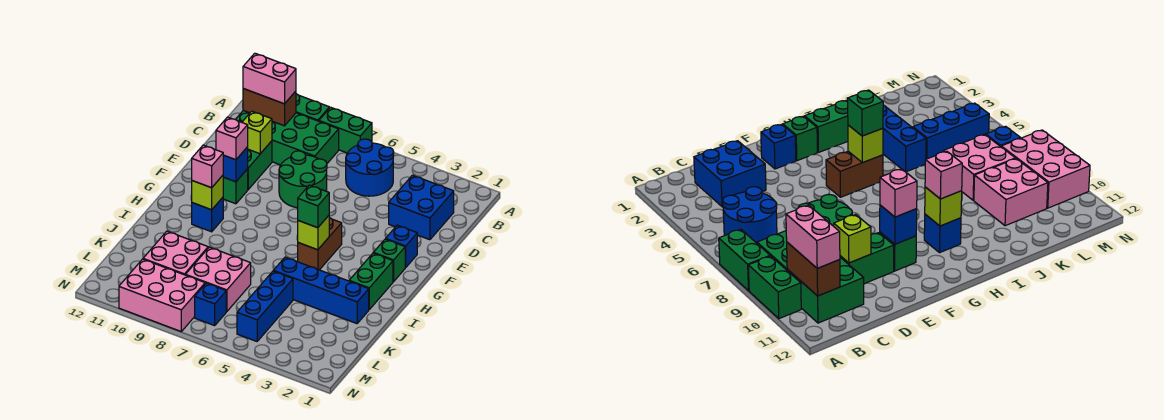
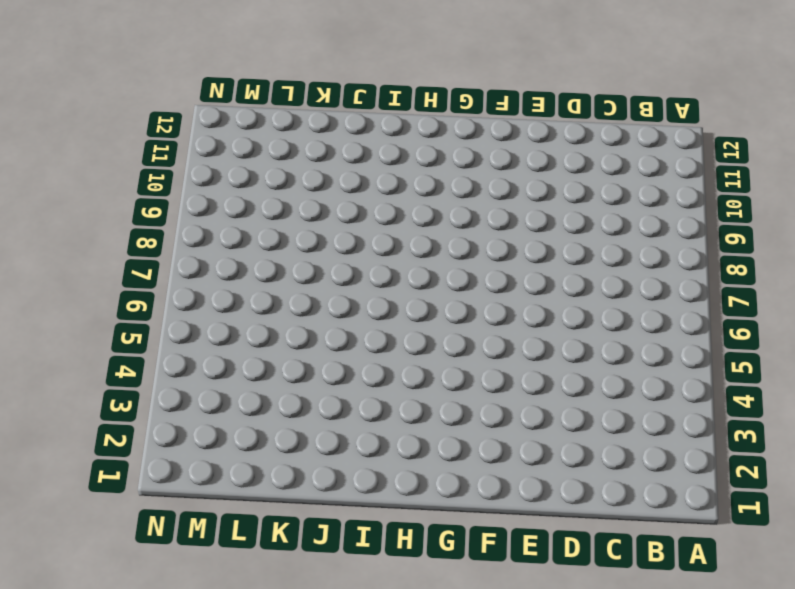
none -> green 1x2 brick [319,107,372,153]
none -> green 1x2 brick [296,94,329,121]
none -> blue 2x2 round brick [346,139,394,196]

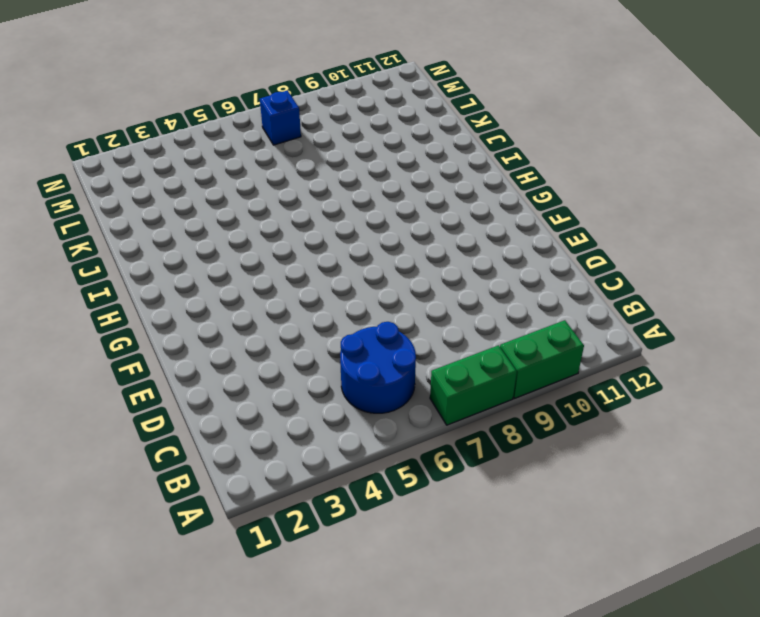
none -> green 2x4 brick [236,110,339,165]
none -> blue 2x2 brick [389,175,454,240]
none -> green 2x2 round brick [279,151,327,208]

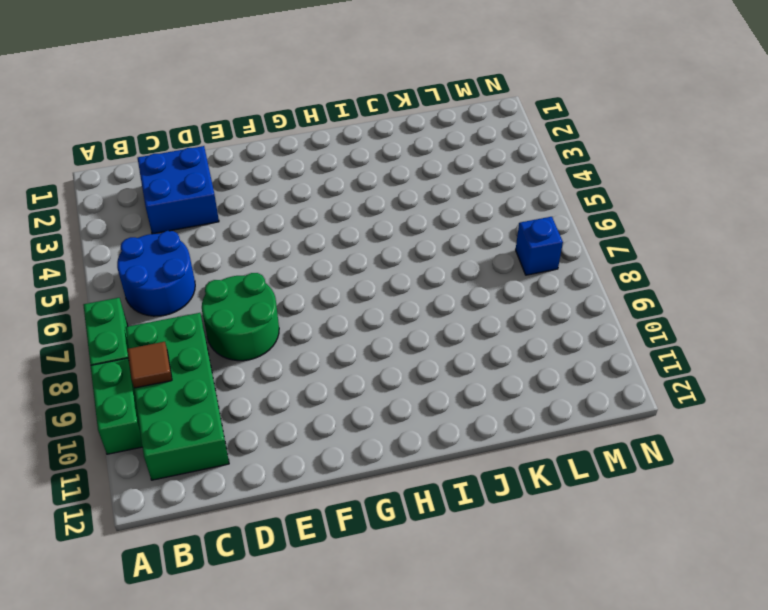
brown 1x1 tile [127,342,172,388] -> none
none -> green 1x2 brick [248,141,272,190]
none -> blue 1x1 brick [386,225,417,267]
none -> green 1x1 brick [223,169,248,204]

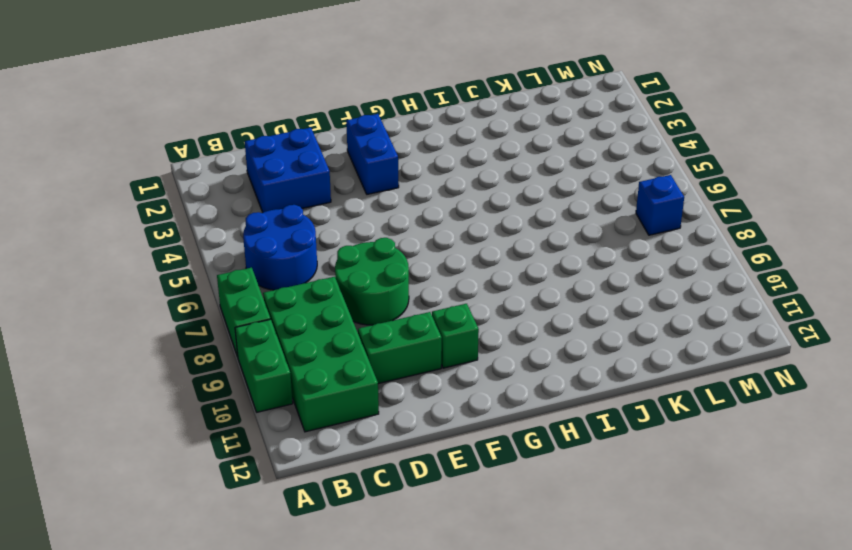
blue 1x2 brick [346,114,399,194] -> blue 1x1 brick [386,225,417,267]
none -> green 1x1 brick [374,239,406,282]
none -> brown 1x2 brick [298,218,342,270]
none -> green 1x2 brick [349,253,393,309]

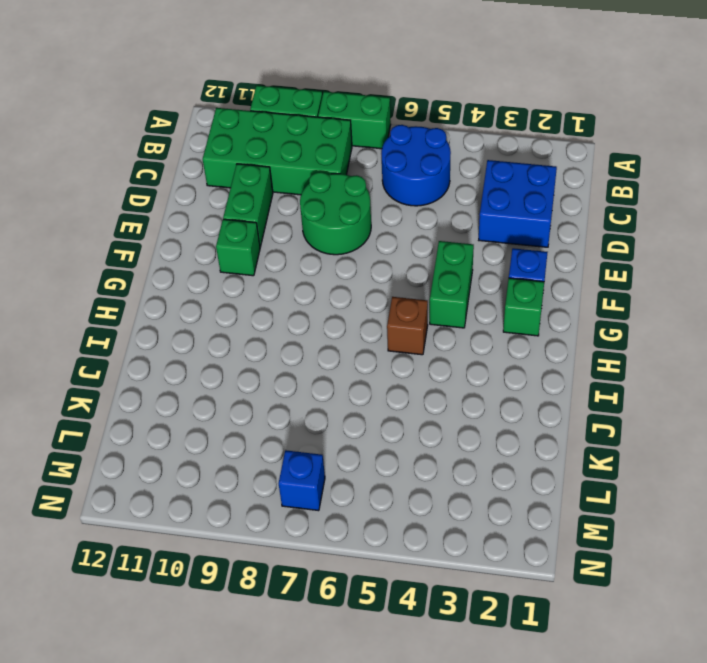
green 1x2 brick [430,241,474,328] -> green 1x2 brick moved to [349,253,393,309]
brown 1x1 brick [387,297,428,355] -> brown 1x2 brick [298,218,342,270]
none -> blue 1x1 brick [192,198,223,232]
none -> blue 1x4 brick [274,257,369,324]
none -> blue 1x3 brick [237,271,293,341]

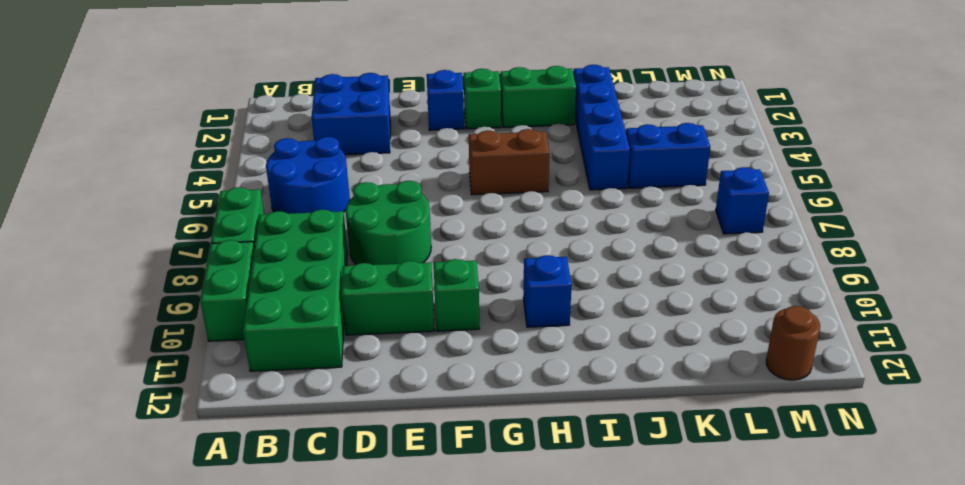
blue 1x2 brick [626,123,710,188] -> blue 1x3 brick [237,271,293,341]
brown 1x1 round brick [766,306,820,380] -> none
none -> pink 2x2 brick [186,247,251,312]
none -> pink 2x2 brick [143,231,208,275]
none -> pink 2x3 brick [119,259,205,331]

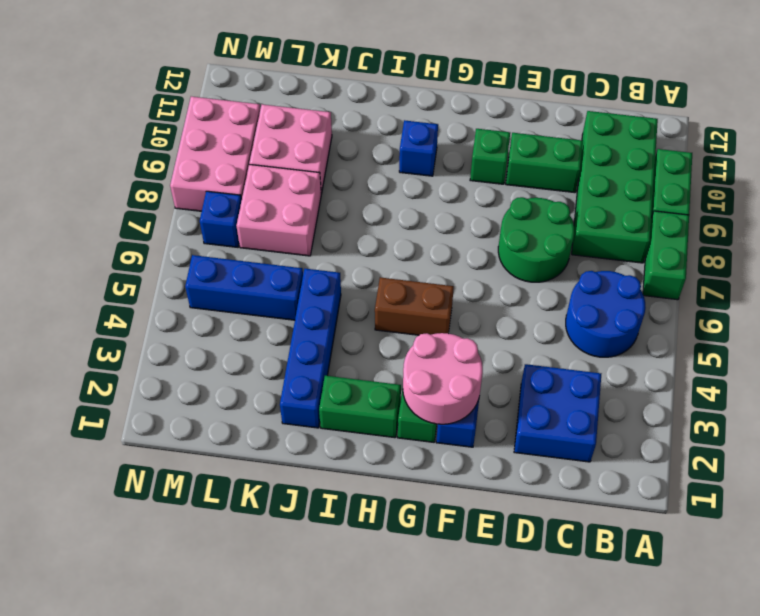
pink 2x2 round brick [403,333,483,424] -> none
none -> brown 1x2 brick [243,89,296,126]
none -> lime 1x1 brick [242,111,272,154]
none -> blue 1x1 brick [223,147,248,182]

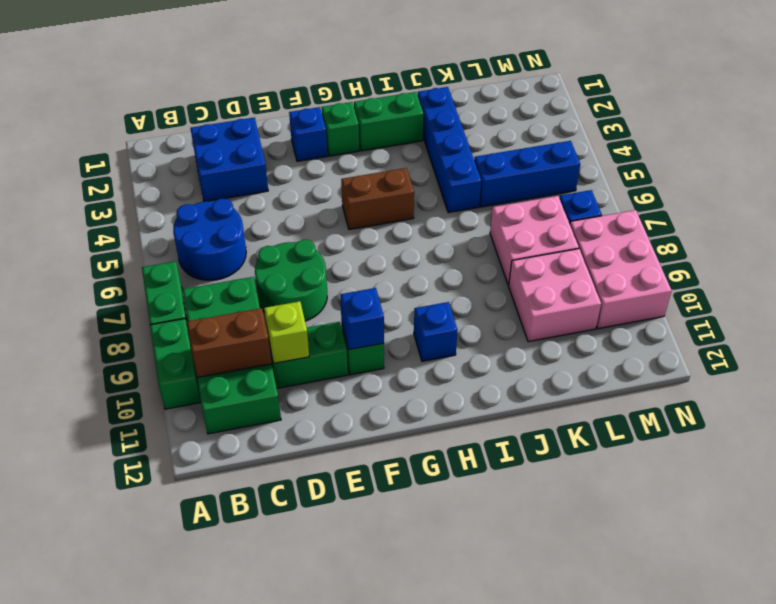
brown 1x2 brick [187,308,272,377] -> brown 1x2 brick turned to [243,89,296,126]
none -> lime 1x1 brick [298,216,329,250]
none -> lime 1x1 brick [192,175,223,210]
none -> pink 1x2 brick [243,53,296,104]

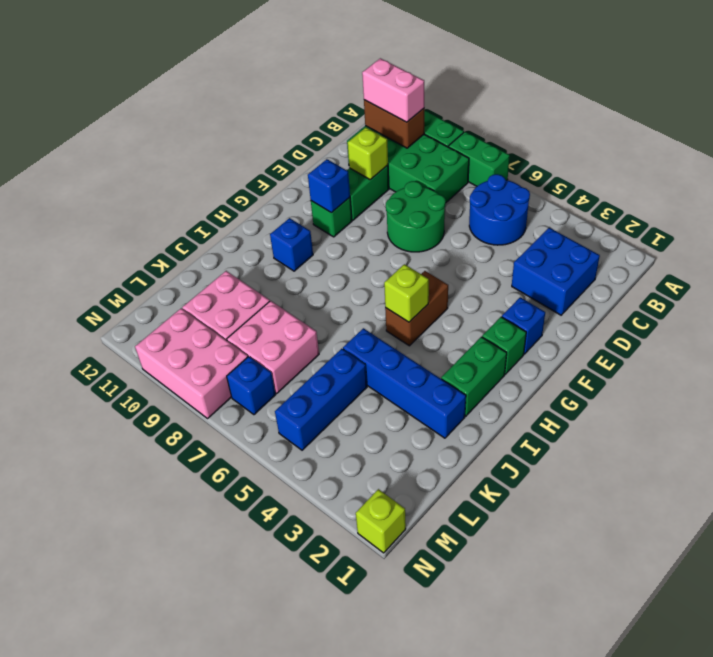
lime 1x1 brick [356,489,406,553] -> lime 1x1 brick moved to [192,175,223,210]
none -> pink 1x1 brick [216,117,248,160]
none -> green 1x1 brick [298,185,329,228]
none -> pink 1x1 brick [192,145,223,188]

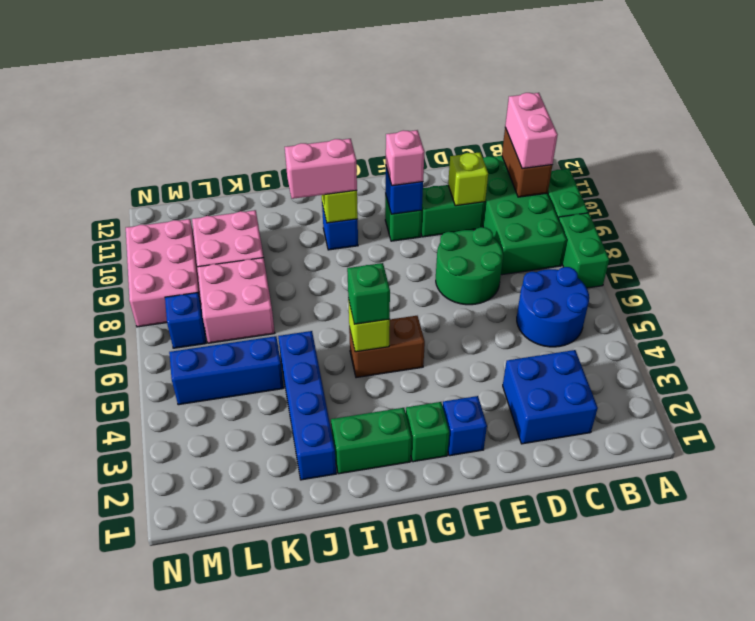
pink 1x2 brick [285,139,357,199] -> pink 1x1 brick [192,145,223,188]

